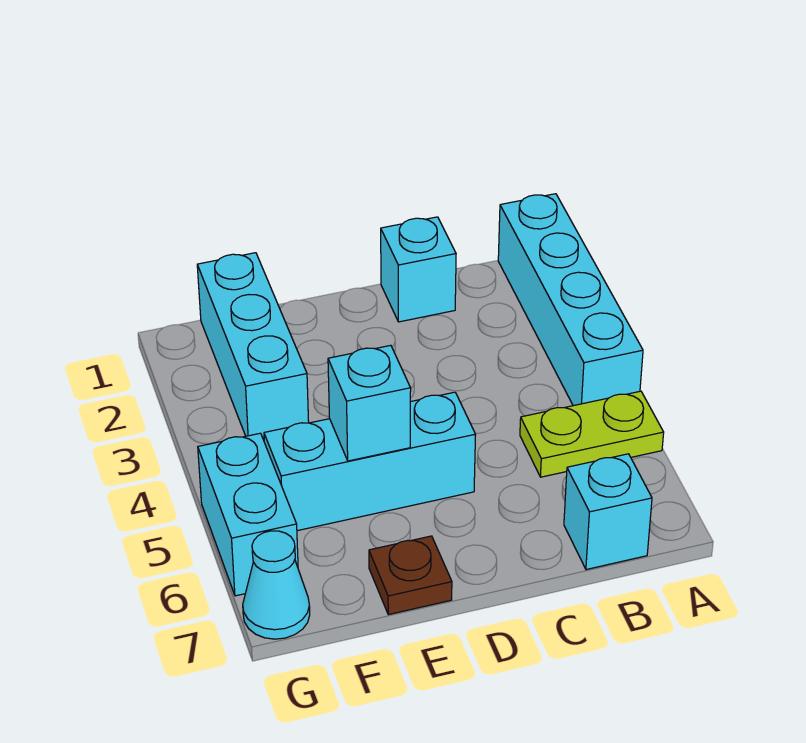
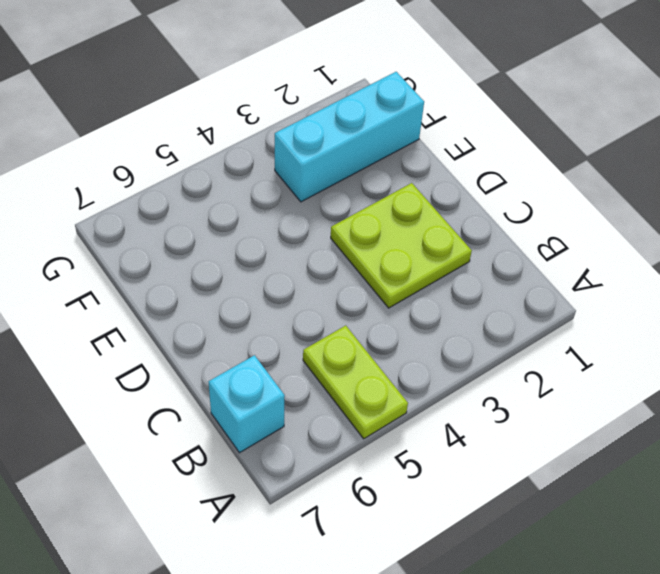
lime 2x2 plate [331,183,472,308] -> none
none -> cyan 1x4 brick [498,194,643,406]
none -> cyan 1x1 brick [381,217,456,322]

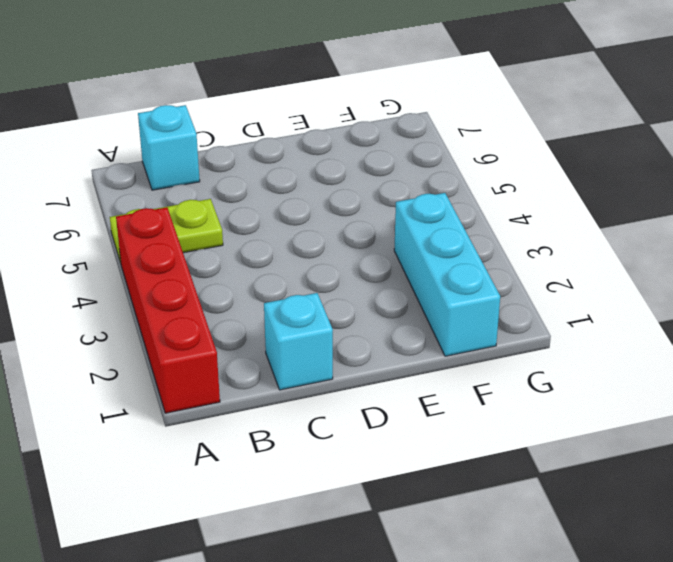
red 1x4 brick [116,207,220,413] -> cyan 1x4 brick [498,194,643,406]
none -> cyan 1x3 brick [264,392,476,531]
none -> brown 1x1 plate [369,536,452,615]

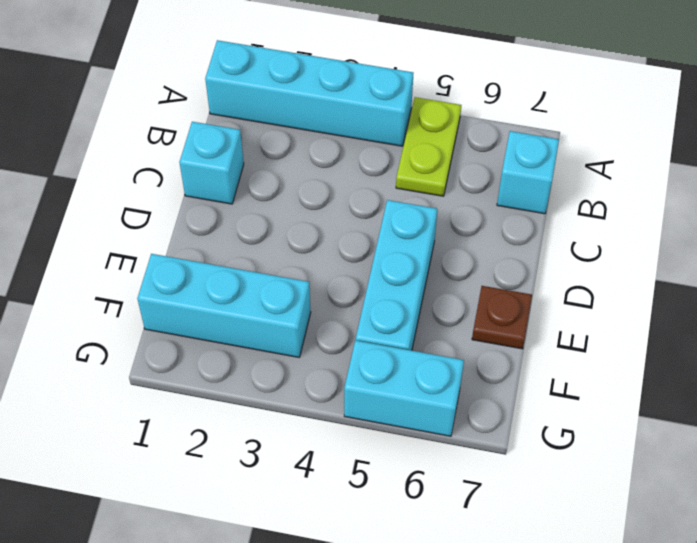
none -> cyan 1x1 cone [243,531,310,639]
none -> cyan 1x1 brick [328,345,411,461]

